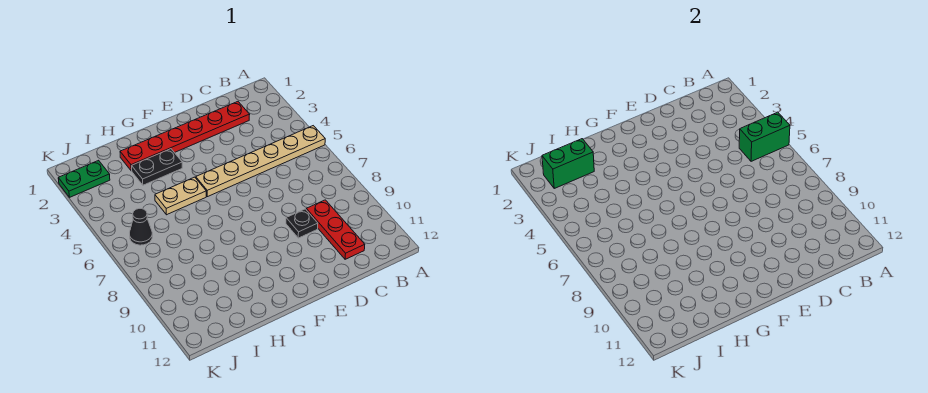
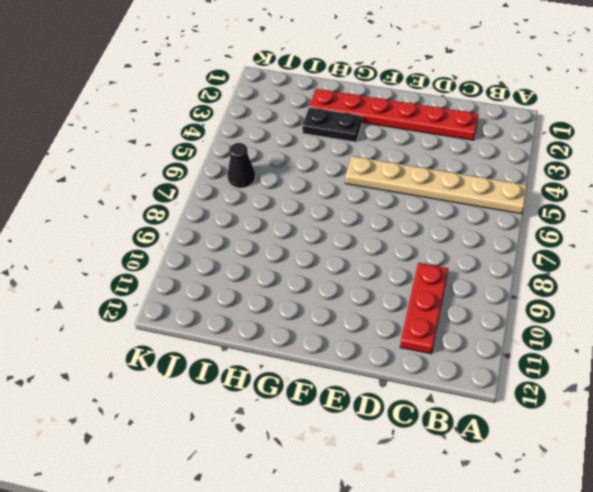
none -> black 1x1 plate [286,209,318,238]
none -> tan 1x2 plate [155,177,206,215]

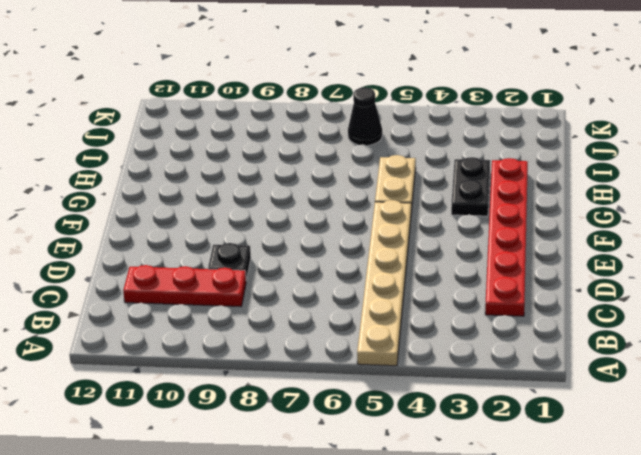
none -> green 1x2 plate [58,160,110,197]
none -> green 1x2 brick [739,112,790,161]

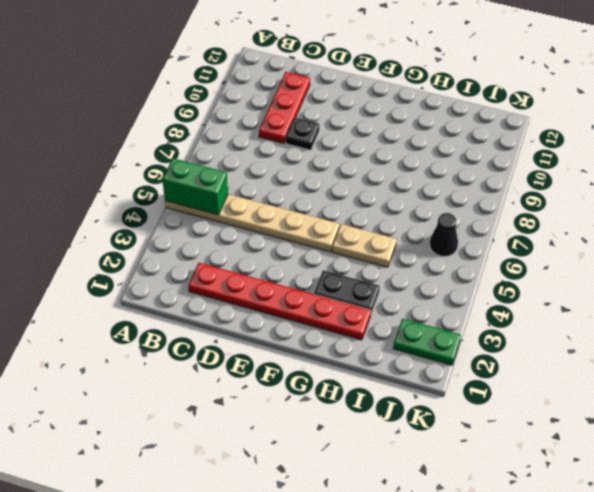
none -> green 1x2 brick [542,139,594,188]

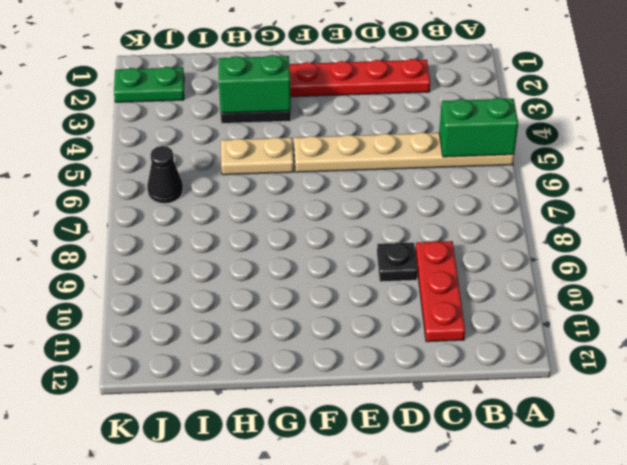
green 1x2 brick [218,55,291,113] -> green 1x2 brick moved to [542,139,594,188]

